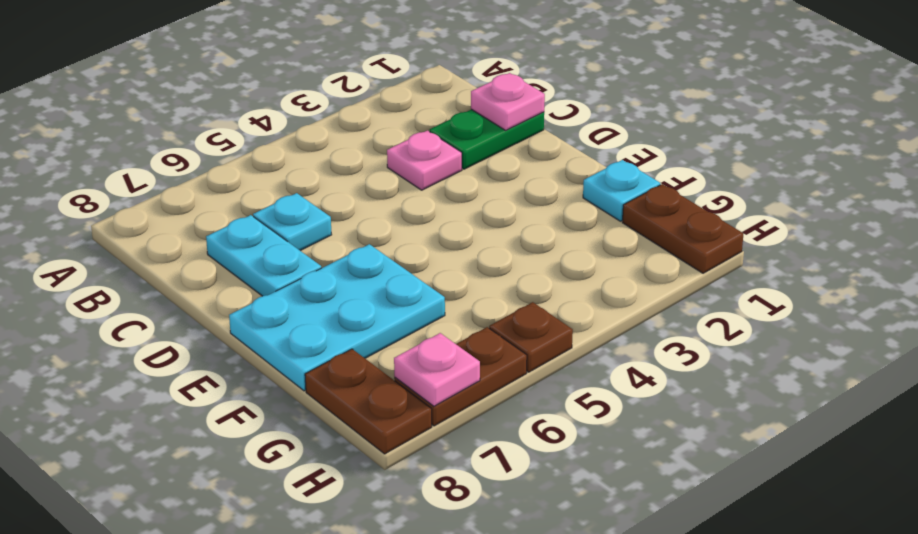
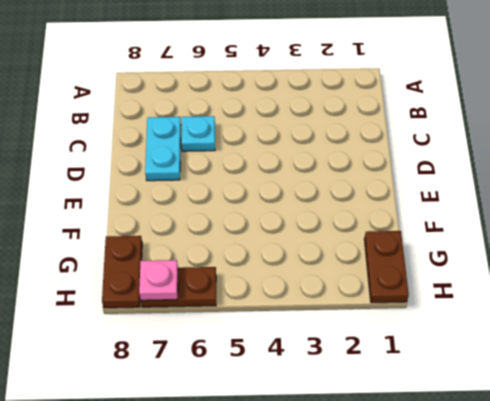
none -> green 1x2 plate [430,109,544,169]
none -> pink 1x1 plate [387,131,462,190]
none -> cyan 2x3 plate [229,244,445,391]

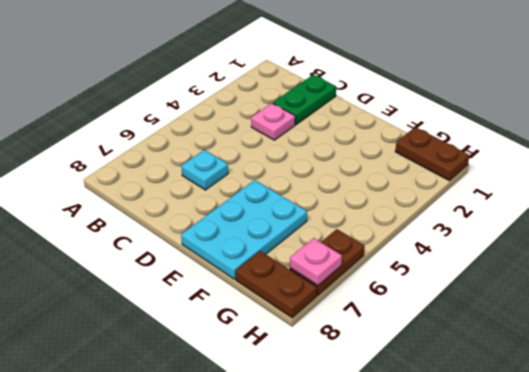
none -> cyan 1x2 plate [206,215,321,296]
none -> cyan 1x1 plate [583,160,660,221]
none -> brown 1x1 plate [489,302,573,372]

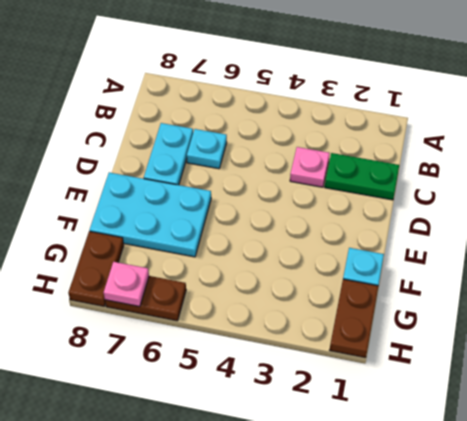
none -> brown 1x1 plate [489,302,573,372]
none -> pink 1x1 plate [471,73,545,130]

